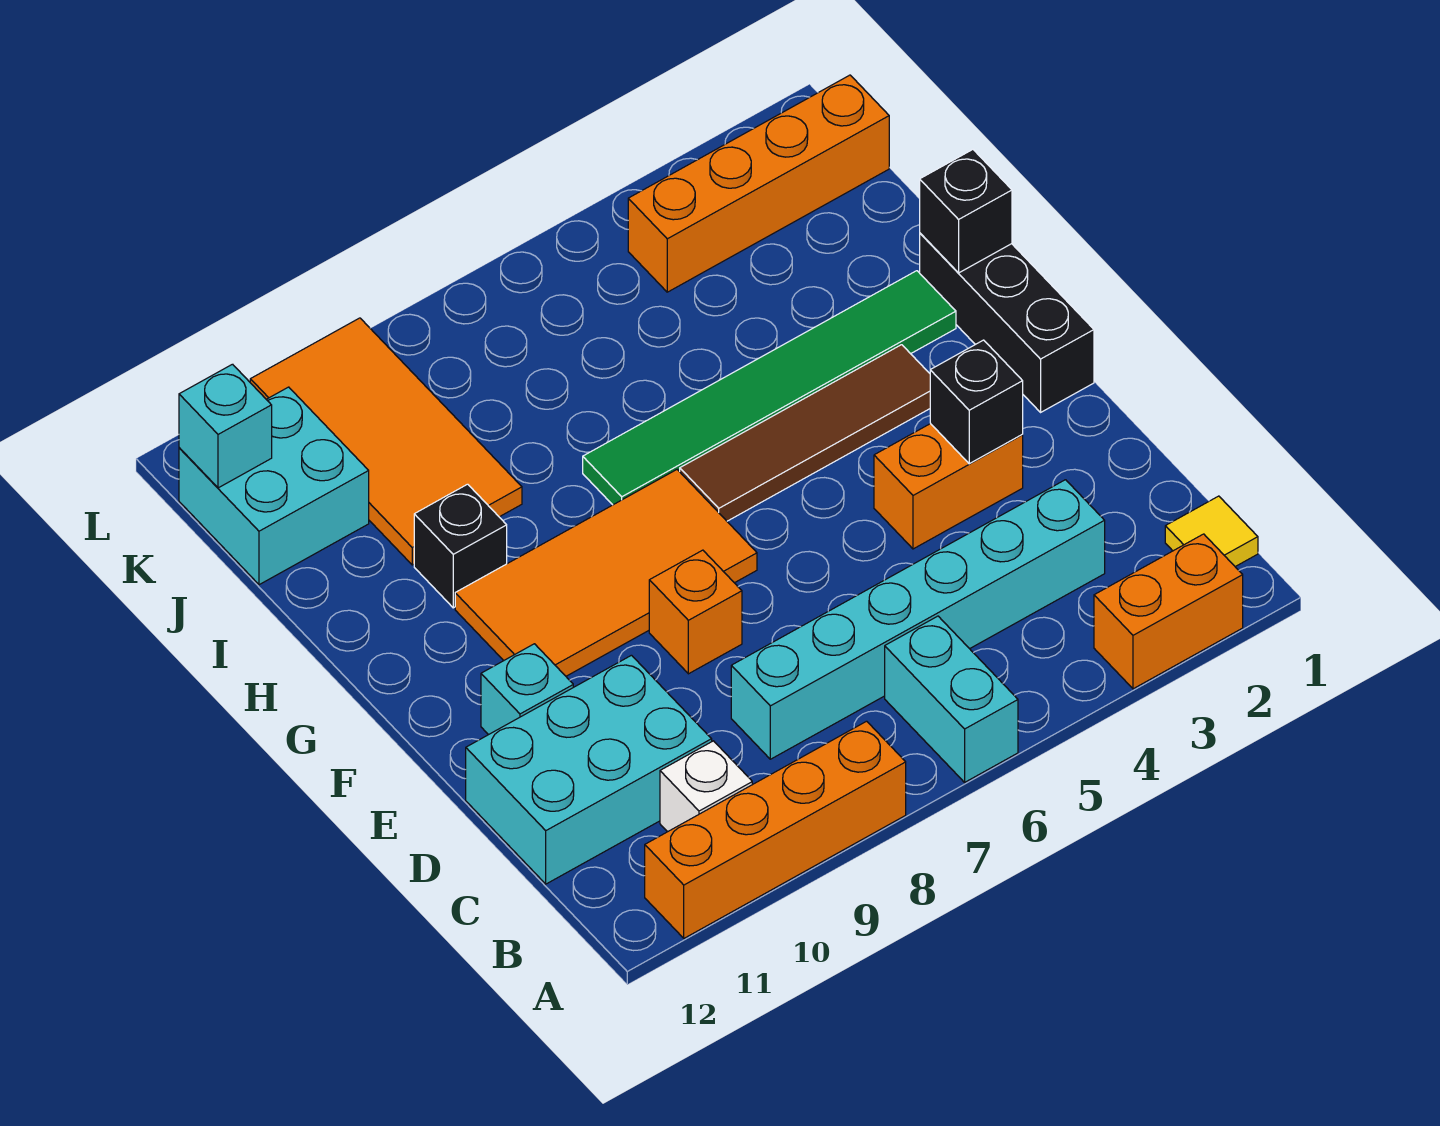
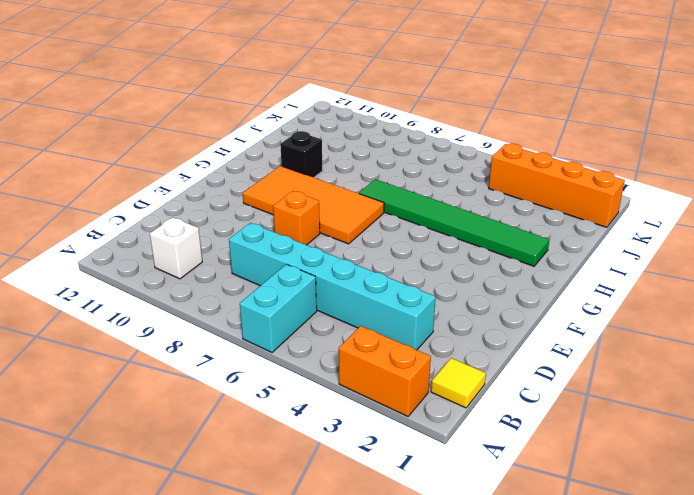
none -> orange 1x4 brick [645,721,906,938]
none -> cyan 2x3 brick [466,655,712,884]
none -> orange 1x2 brick [874,424,1023,549]

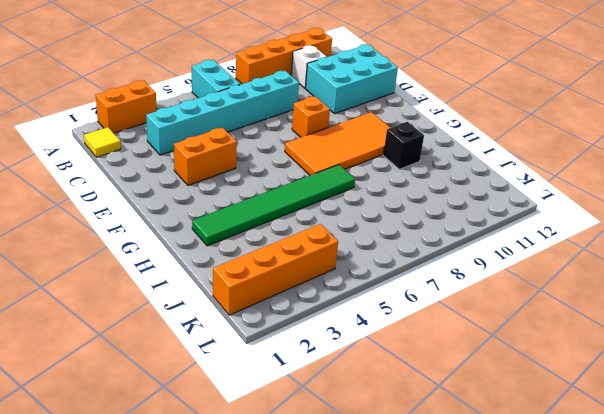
none -> cyan 1x1 brick [481,644,573,735]
none -> black 1x3 brick [920,233,1094,412]
none -> brown 1x4 tile [680,345,930,521]

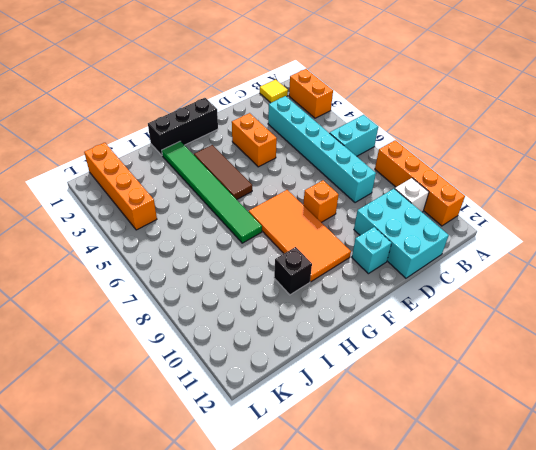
brown 1x3 tile [194,145,252,199] -> brown 1x4 tile [680,345,930,521]
none -> orange 2x4 tile [250,318,522,565]
none -> cyan 2x2 brick [179,387,369,585]
none -> black 1x1 brick [930,340,1023,464]

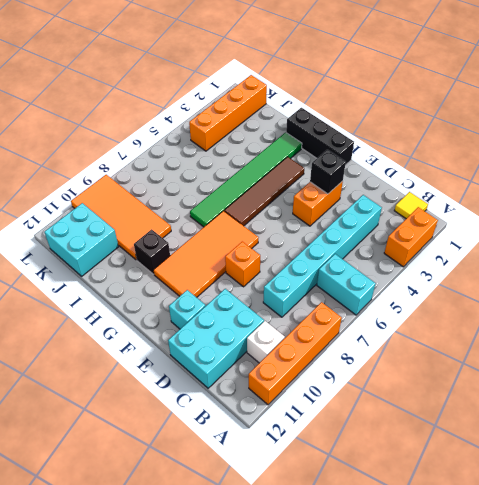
none -> black 1x1 brick [920,150,1012,273]
none -> cyan 1x1 brick [179,364,272,488]

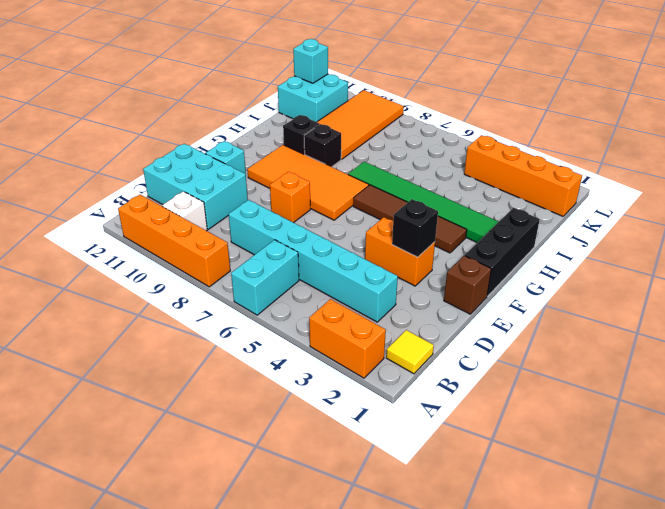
brown 1x1 brick [444,255,491,314] -> none
black 1x1 brick [304,124,341,167] -> black 1x1 brick moved to [920,150,1012,273]

